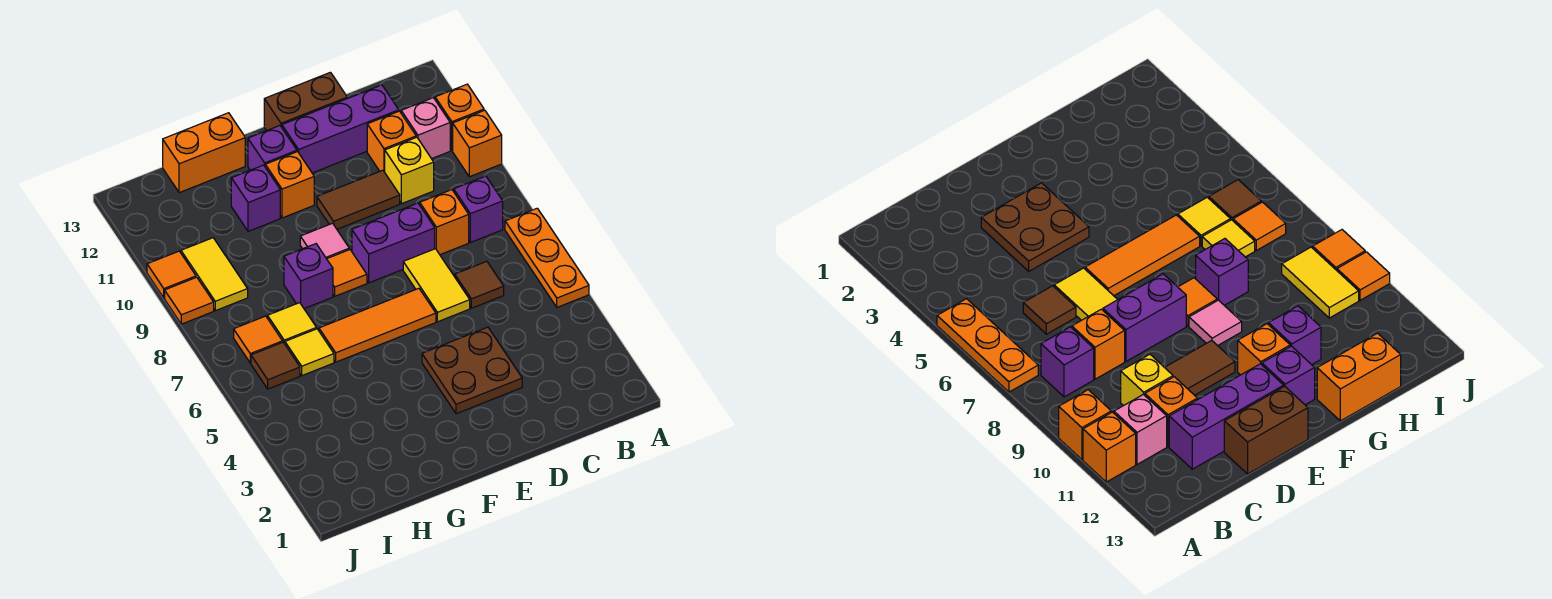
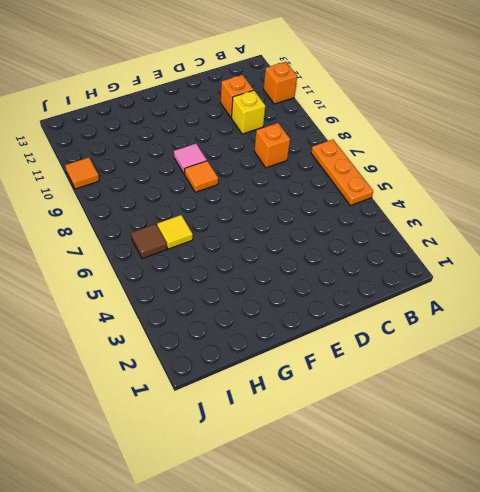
none -> orange 1x1 brick [453,110,502,177]
none -> purple 1x1 brick [454,176,503,242]
none -> pink 1x1 brick [401,98,450,159]
none -> brown 1x1 tile [455,262,504,308]

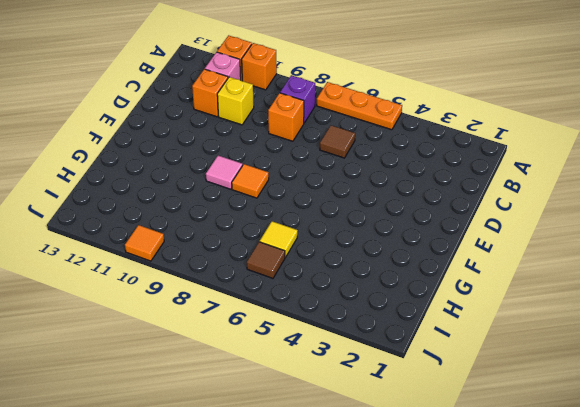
none -> purple 1x3 brick [282,85,399,173]
none -> brown 2x2 plate [422,327,522,414]
none -> yellow 1x2 tile [403,249,470,322]
none -> purple 1x2 brick [352,203,435,283]

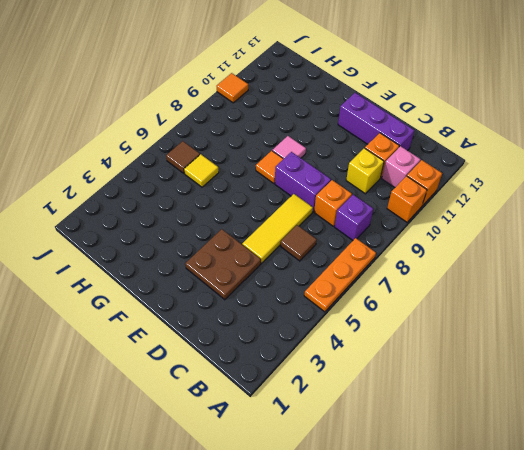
yellow 1x3 tile [242,194,313,263] -> yellow 1x2 tile [403,249,470,322]
none -> brown 1x2 tile [317,170,400,229]
none -> brown 1x2 brick [264,72,347,131]
none -> orange 1x3 tile [319,288,436,362]
none -> orange 1x1 brick [265,152,314,218]

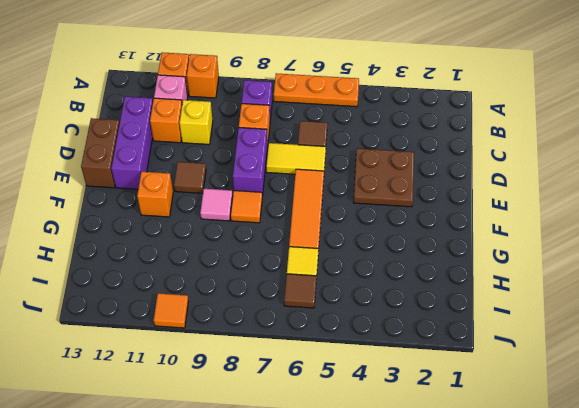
brown 1x1 tile [174,162,206,193] -> brown 1x2 tile [317,170,400,229]
none -> purple 1x1 brick [248,126,297,170]
none -> purple 1x1 brick [284,244,333,309]
none -> purple 1x1 brick [231,165,280,231]
none -> orange 1x2 brick [163,113,245,193]

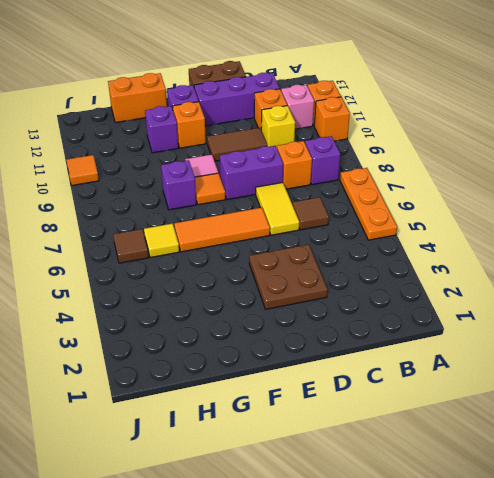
none -> yellow 1x1 tile [268,303,316,344]
none -> orange 1x1 tile [234,316,283,363]
none -> yellow 1x2 tile [181,238,248,311]
none -> orange 1x1 tile [165,277,214,324]

